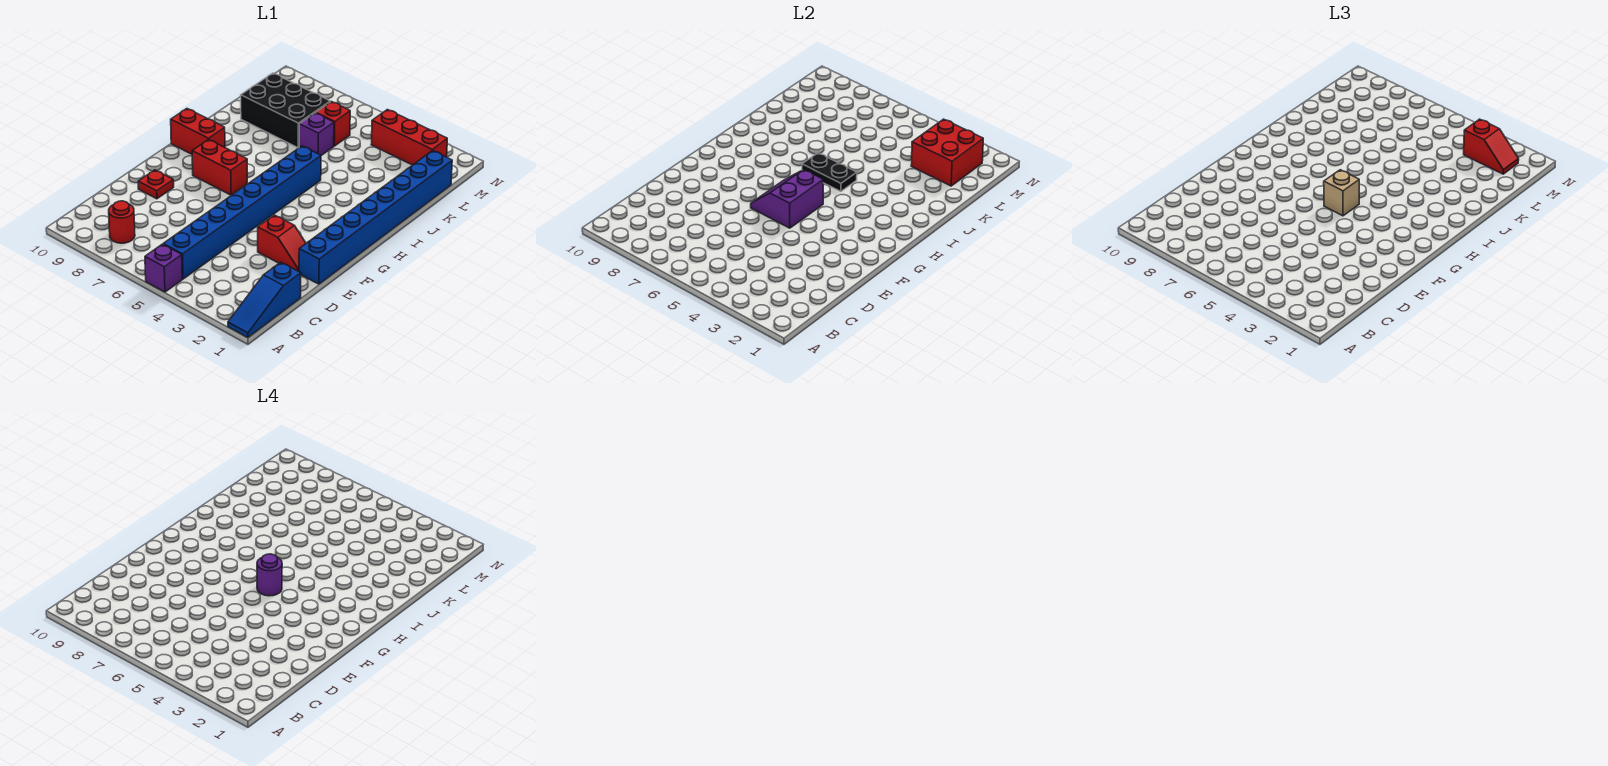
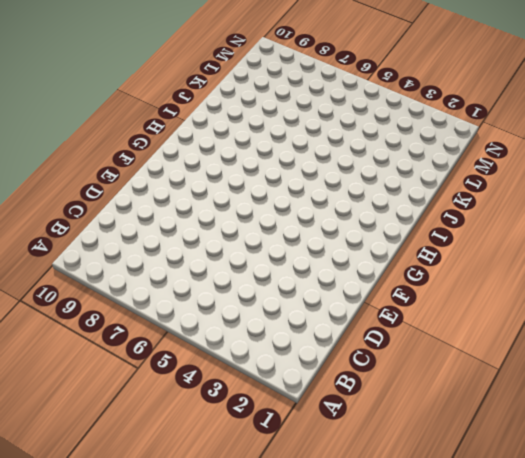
none -> blue 1x3 slope [228,262,301,337]
none -> purple 1x1 brick [145,244,182,292]
none -> blue 1x8 brick [163,146,321,279]

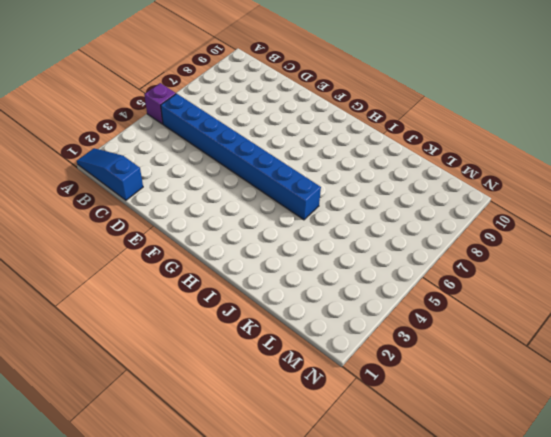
none -> red 1x1 round brick [109,201,135,243]
none -> blue 1x8 brick [299,151,452,284]
none -> red 1x2 slope [258,215,306,271]

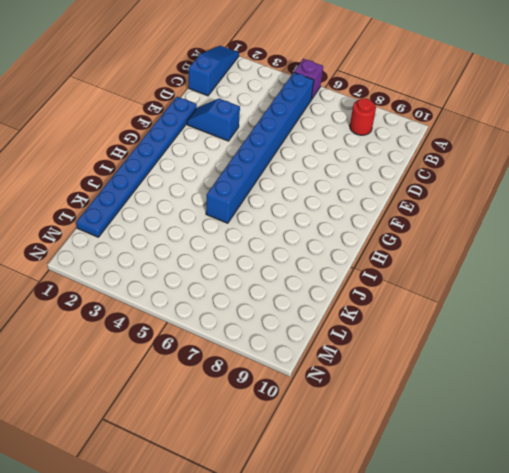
blue 1x8 plate [76,97,197,237] -> blue 1x8 brick [299,151,452,284]
blue 1x2 slope [187,99,240,141] -> red 1x2 slope [258,215,306,271]
none -> red 1x1 plate [138,170,174,199]
none -> red 1x2 brick [192,140,247,195]
none -> red 1x2 brick [171,109,225,154]

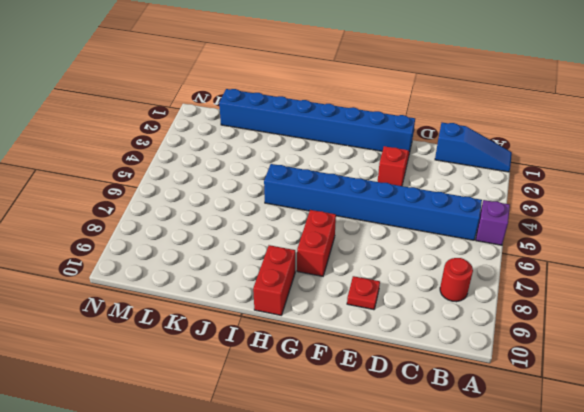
none -> purple 1x1 brick [299,113,334,155]
none -> black 2x3 brick [241,73,330,148]
none -> red 1x1 brick [316,102,350,146]

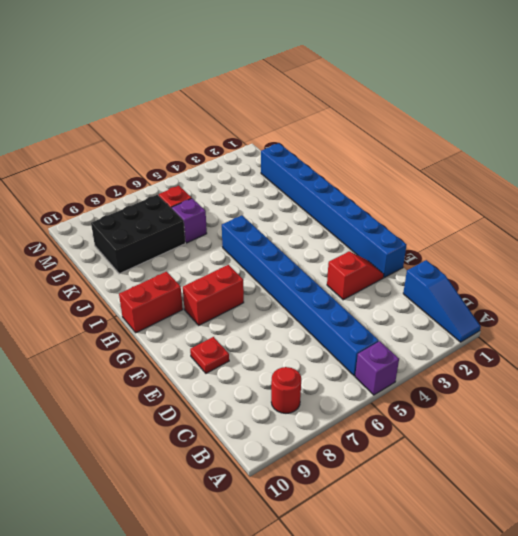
none -> red 1x3 brick [371,110,447,165]
none -> purple 2x2 slope [751,169,823,228]
none -> black 1x2 plate [802,153,857,191]

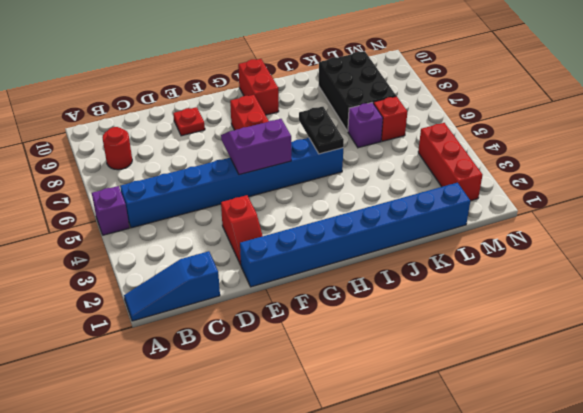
none -> red 2x2 brick [911,119,983,186]
none -> tan 1x1 brick [1324,170,1359,216]
none -> red 1x2 slope [1464,119,1519,174]

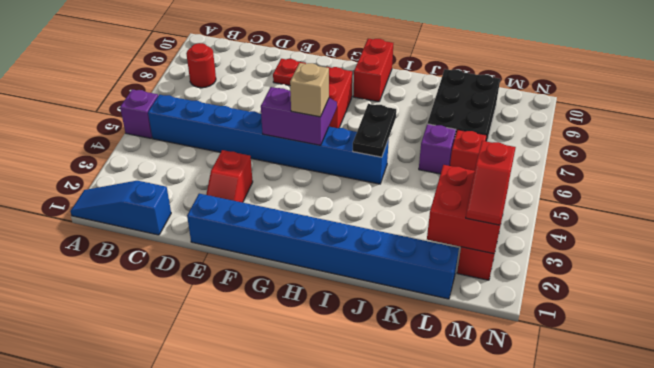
none -> purple 1x1 round brick [257,554,282,596]

